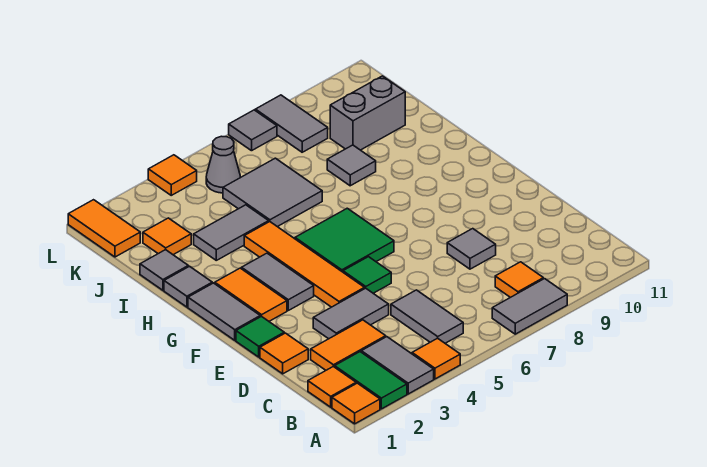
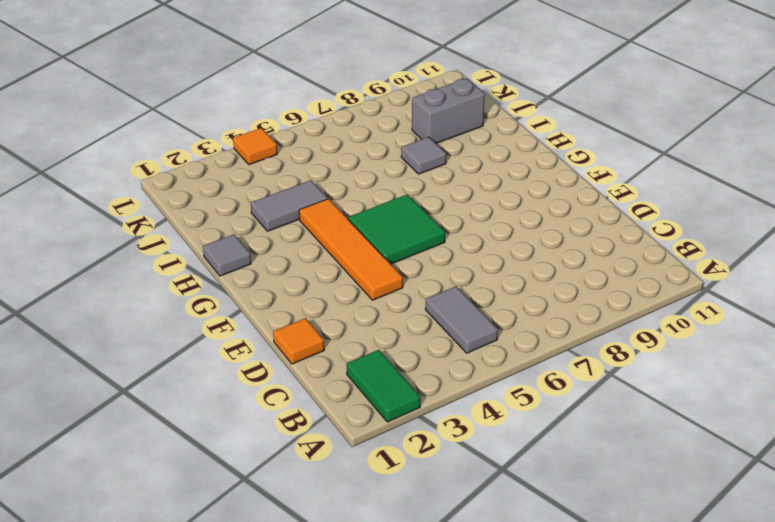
none -> orange 1x1 tile [332,383,380,424]
none -> grey 1x2 tile [361,337,434,394]
none -> orange 1x1 tile [412,338,460,379]
none -> grey 1x2 tile [492,279,567,334]

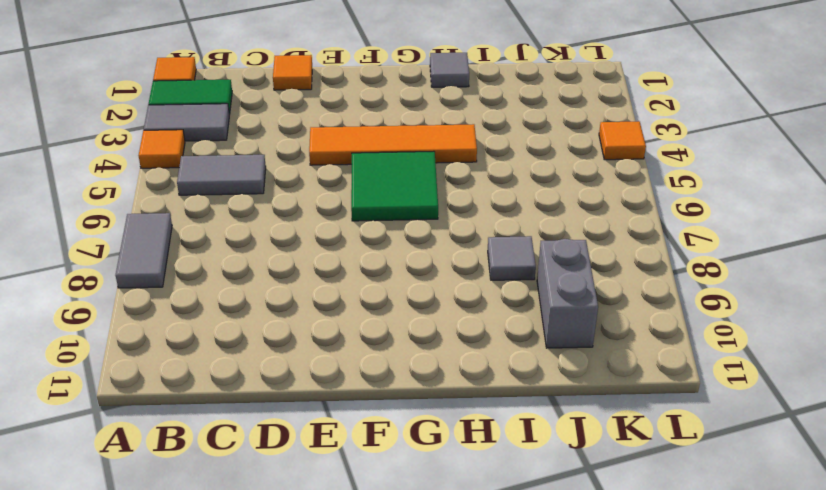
none -> orange 1x1 tile [308,366,356,407]
none -> orange 1x1 tile [495,262,543,298]
none -> orange 1x2 tile [311,320,386,370]
none -> grey 1x2 tile [313,288,389,339]

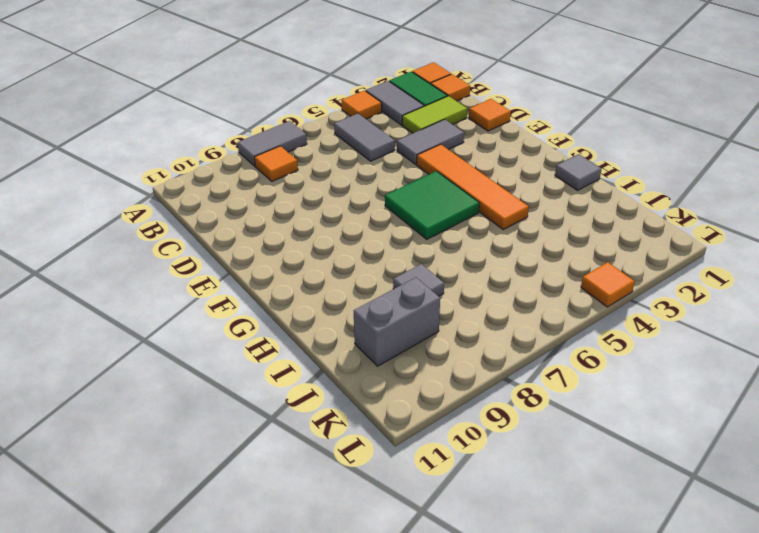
lime 1x2 tile [402,96,467,133] -> orange 1x2 tile [311,320,386,370]
none -> grey 1x1 tile [447,229,496,269]
none -> green 1x1 tile [236,316,284,357]
none -> green 1x1 tile [343,257,391,293]
none -> grey 1x2 tile [188,283,260,340]

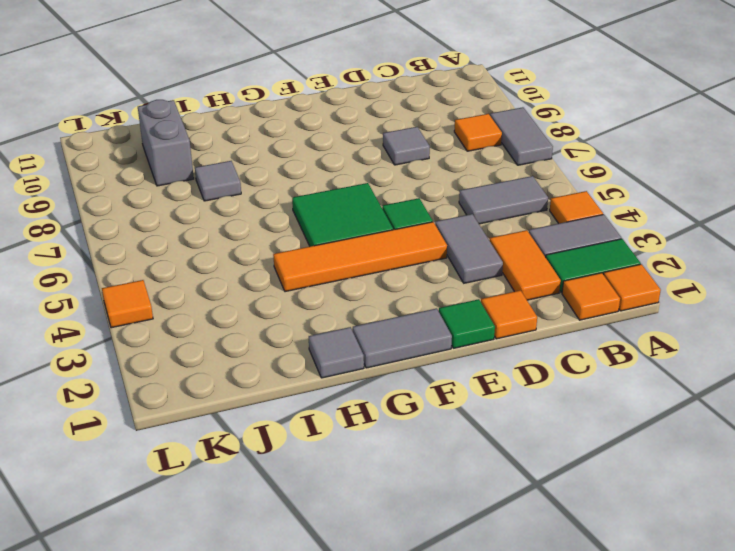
none -> orange 1x2 tile [215,268,287,321]
none -> grey 1x2 tile [242,253,314,310]
none -> grey 1x1 tile [140,250,188,290]
none -> grey 1x2 tile [194,205,269,260]

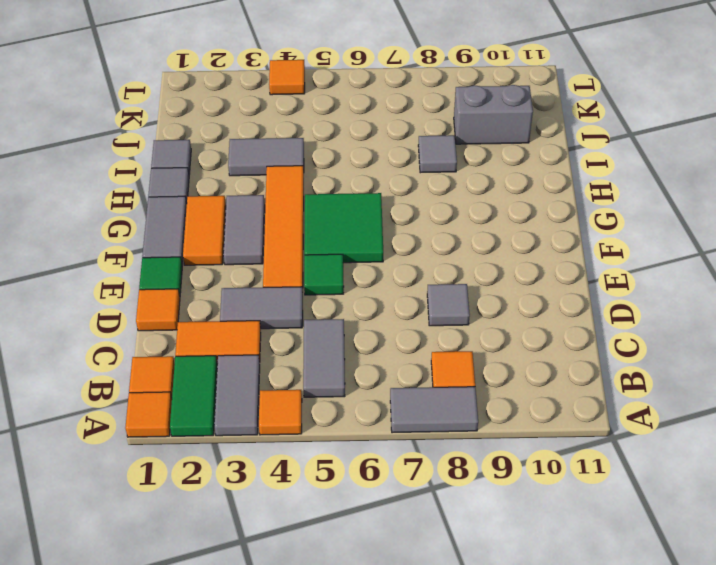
none -> grey 2x2 tile [223,158,322,227]
none -> orange 1x1 tile [143,218,191,255]
none -> orange 1x2 tile [68,200,140,257]
none -> grey 1x1 cone [206,136,240,193]

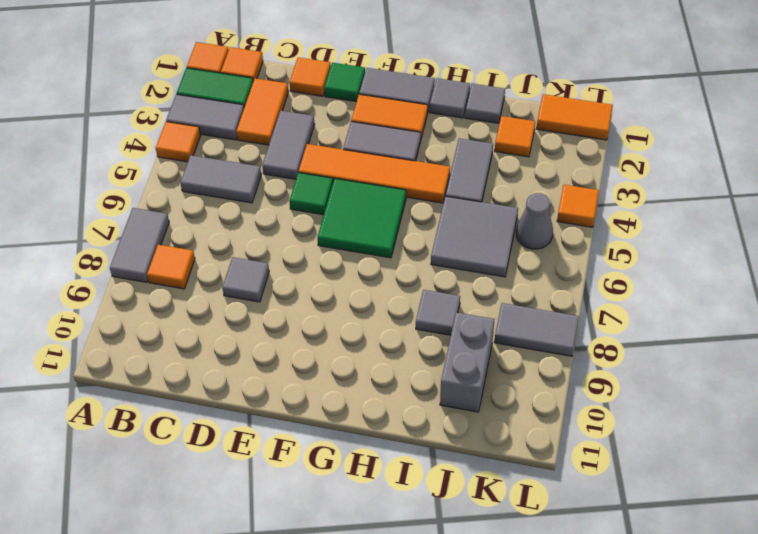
none -> grey 1x1 tile [229,110,277,151]

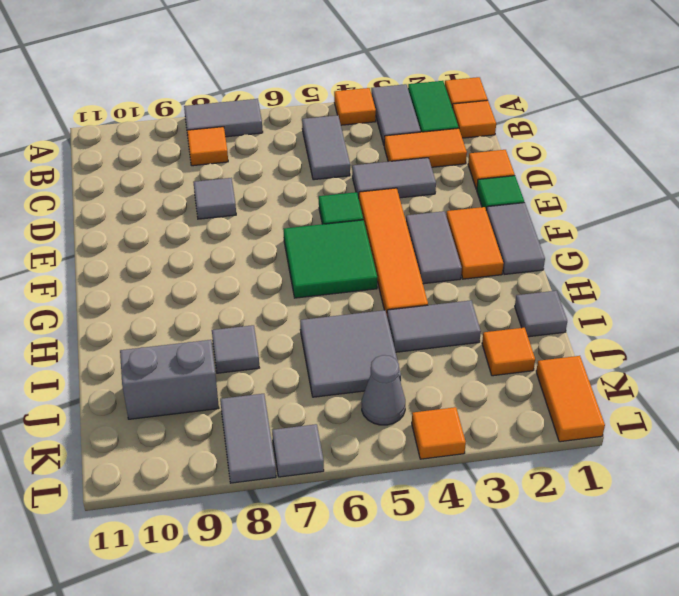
none -> grey 1x1 tile [164,266,212,307]

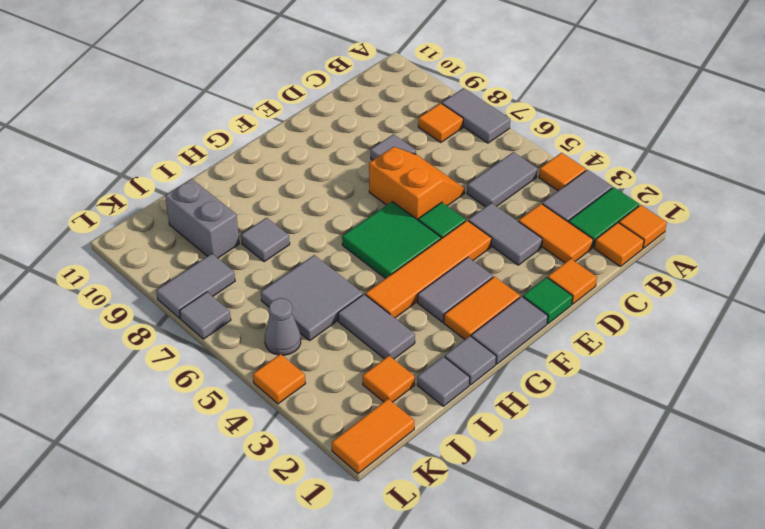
orange 2x2 slope [369,147,465,220] -> none

